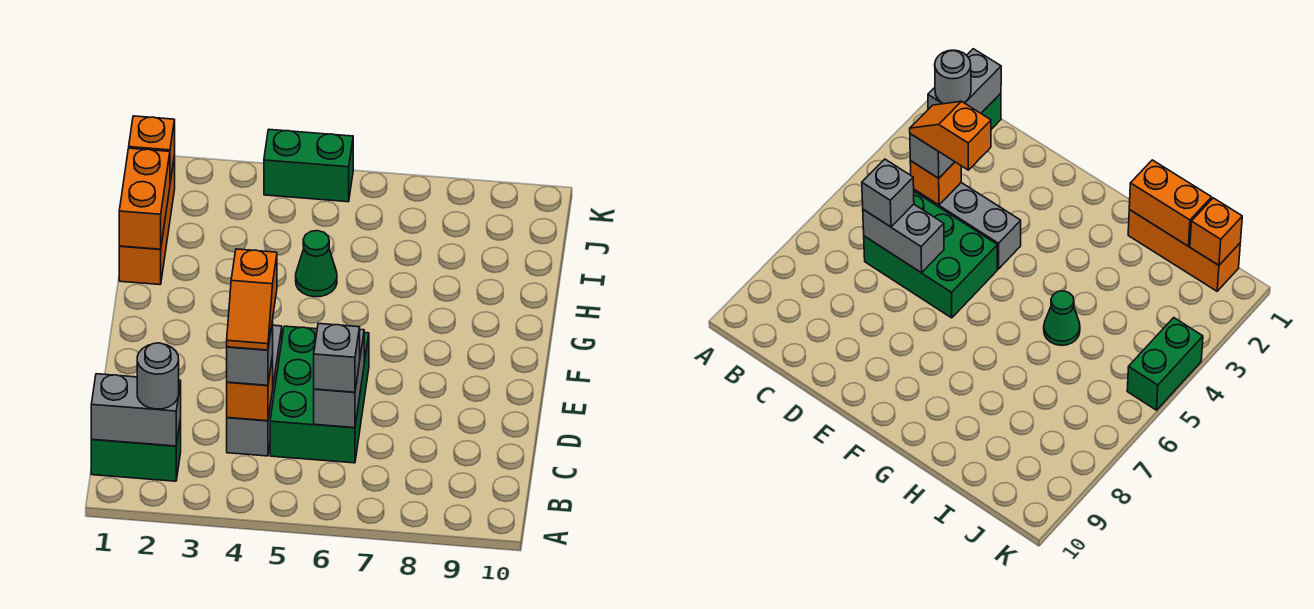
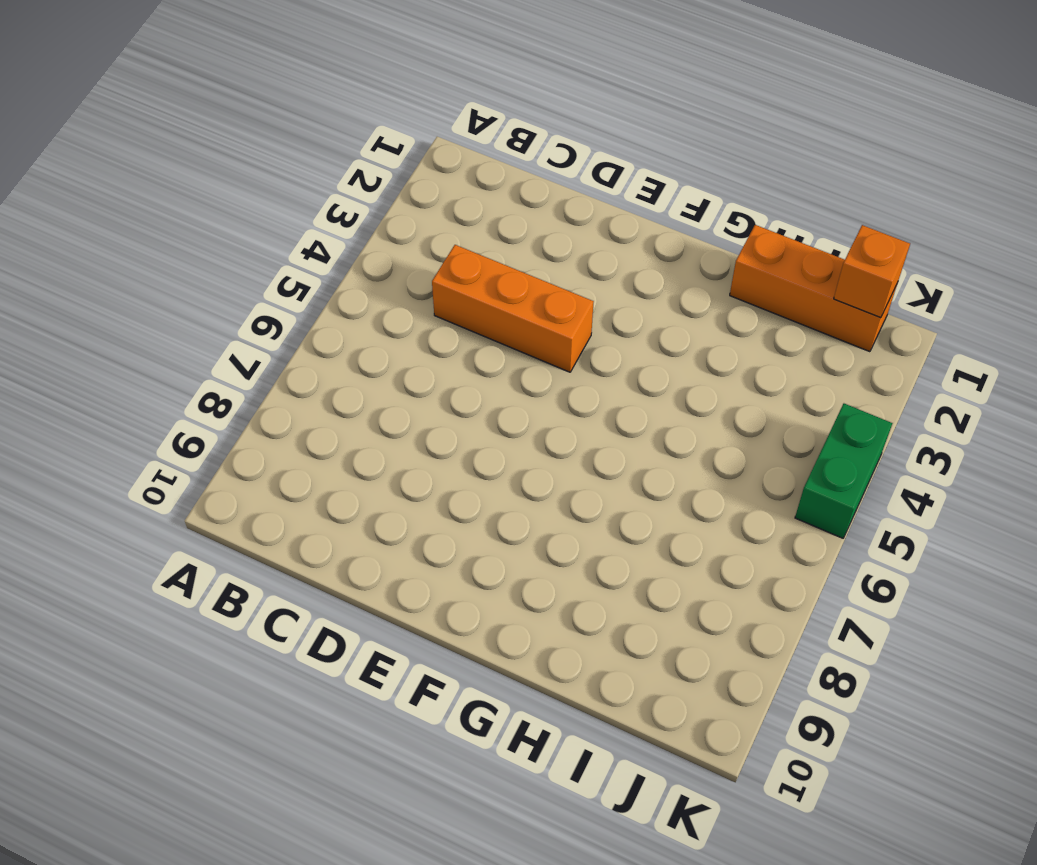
orange 1x3 brick [432,245,594,372] -> grey 1x3 brick [227,325,282,456]
none -> green 1x2 brick [91,418,181,481]
none -> green 2x3 brick [270,326,369,463]
none -> green 1x1 cone [296,231,337,297]

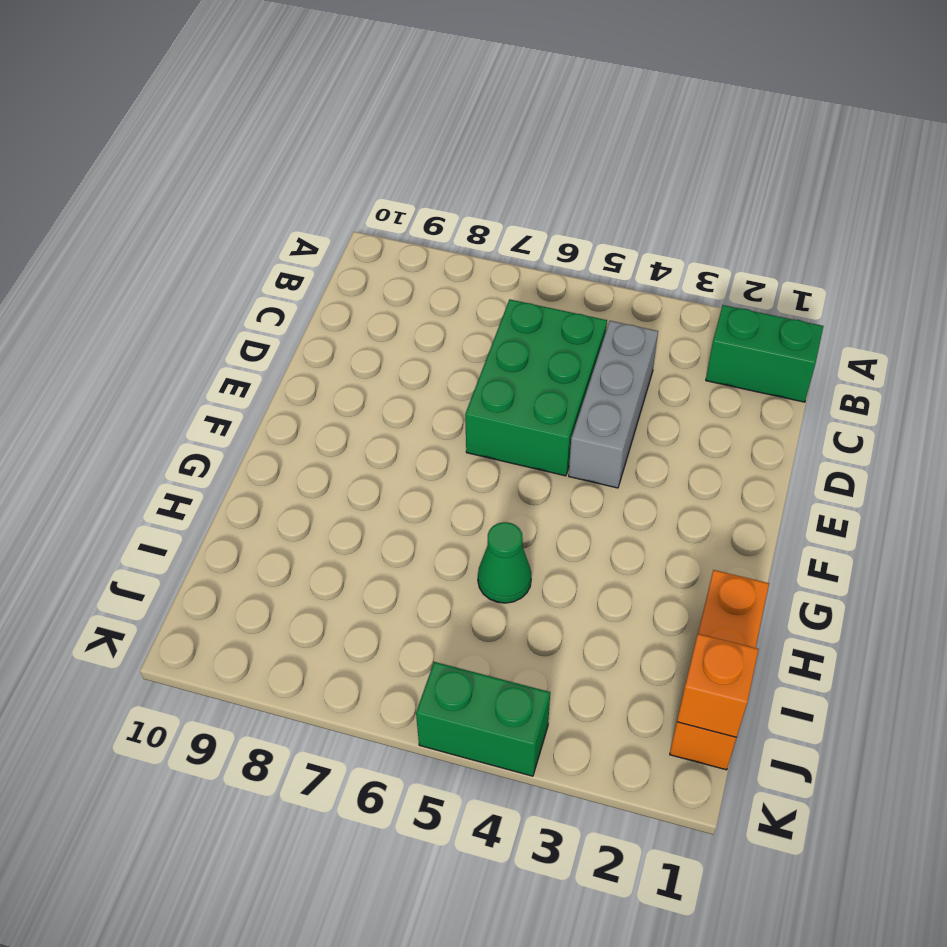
none -> grey 1x2 brick [91,374,181,446]
none -> orange 1x1 brick [227,356,273,421]
none -> grey 1x2 brick [314,330,364,428]

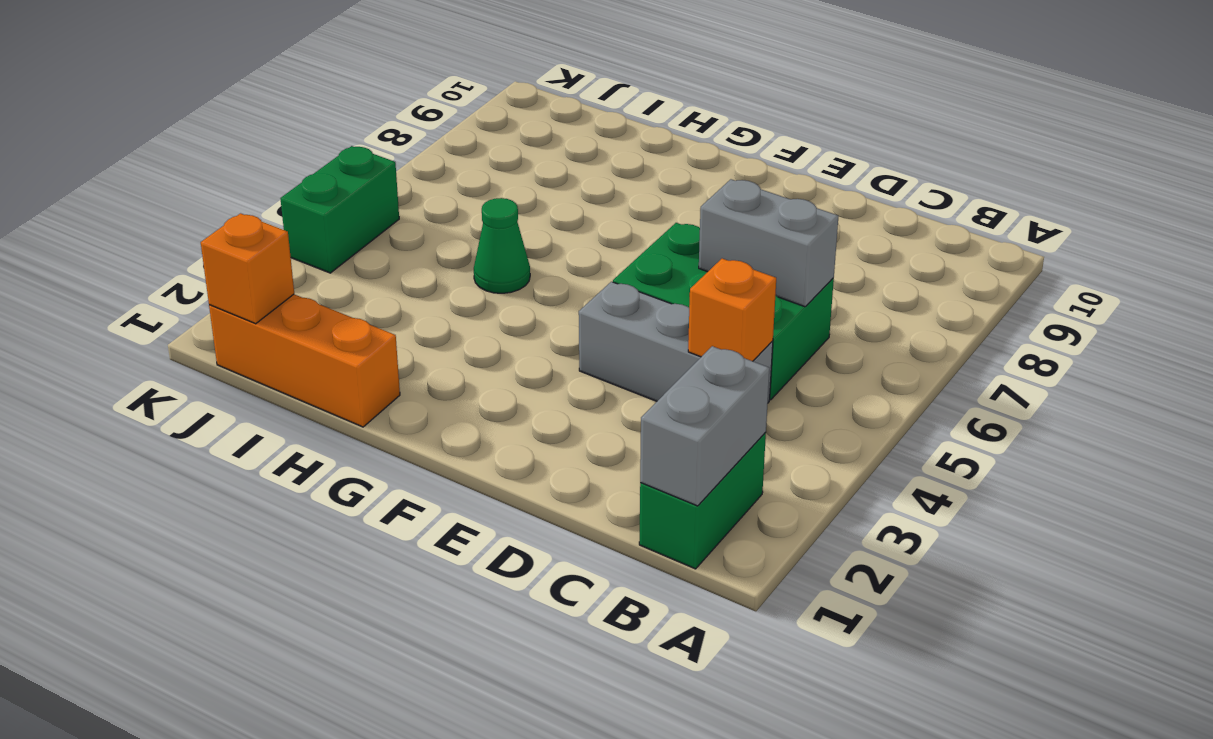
none -> orange 1x2 brick [119,148,170,249]
none -> grey 1x1 round brick [137,343,179,409]
none -> grey 1x1 brick [227,320,273,385]

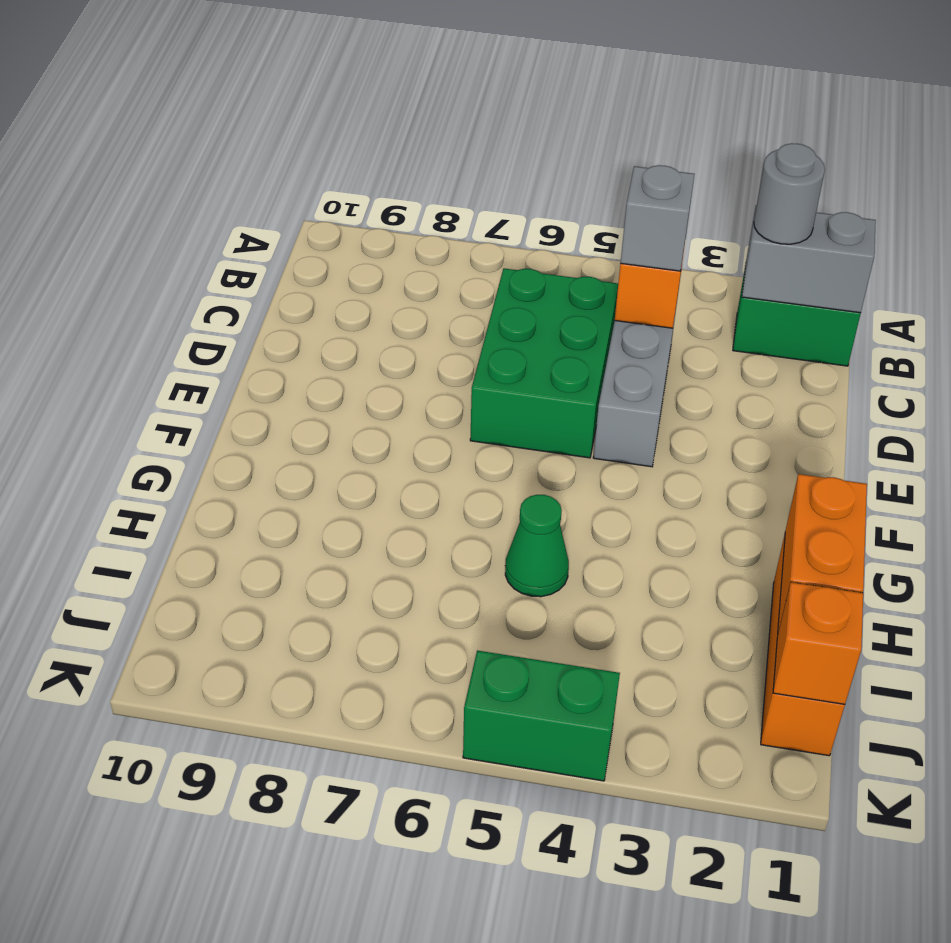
none -> grey 1x2 brick [314,330,364,428]
none -> grey 1x1 brick [314,323,360,392]
none -> orange 1x2 slope [227,249,277,350]

